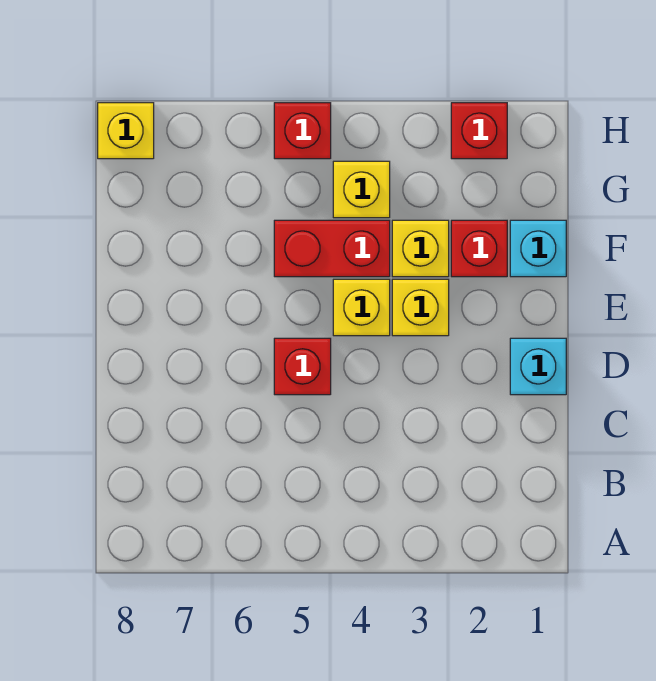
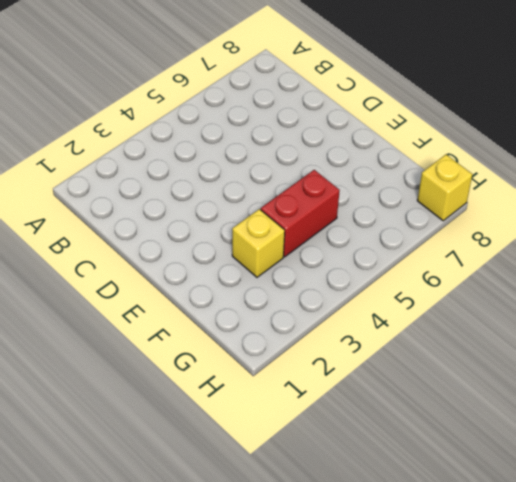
none -> cyan 1x1 brick [510,338,566,395]
none -> red 1x1 brick [274,338,331,395]
none -> yellow 1x1 brick [392,279,449,336]

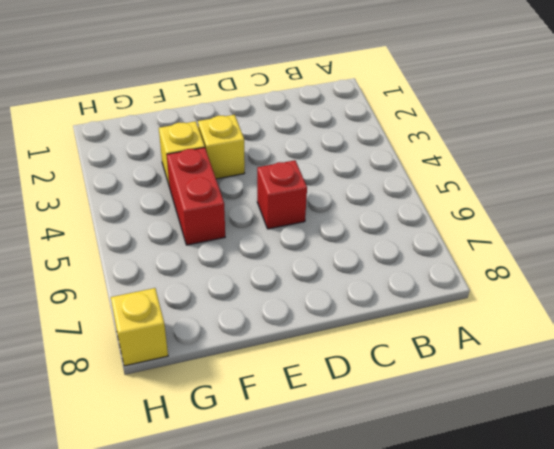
none -> cyan 1x1 brick [510,338,566,395]
none -> yellow 1x1 brick [333,279,390,336]
none -> cyan 1x1 brick [510,220,566,277]

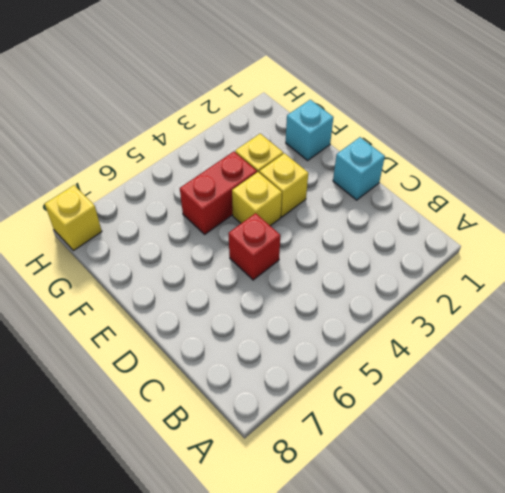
none -> red 1x1 brick [451,220,507,277]
none -> yellow 1x1 brick [333,161,390,218]
none -> red 1x1 brick [451,103,507,159]

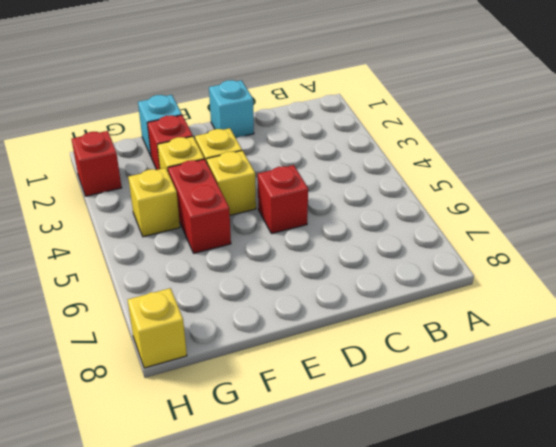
none -> red 1x1 brick [274,103,331,159]

